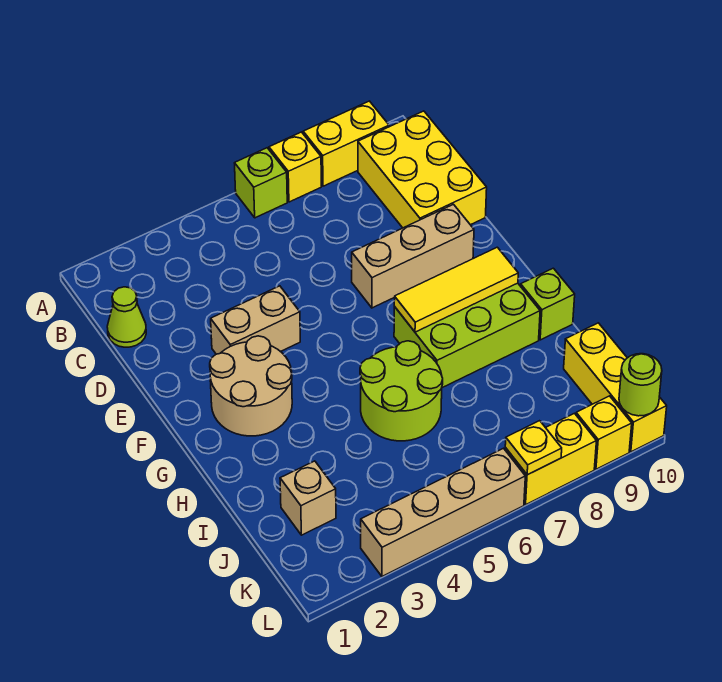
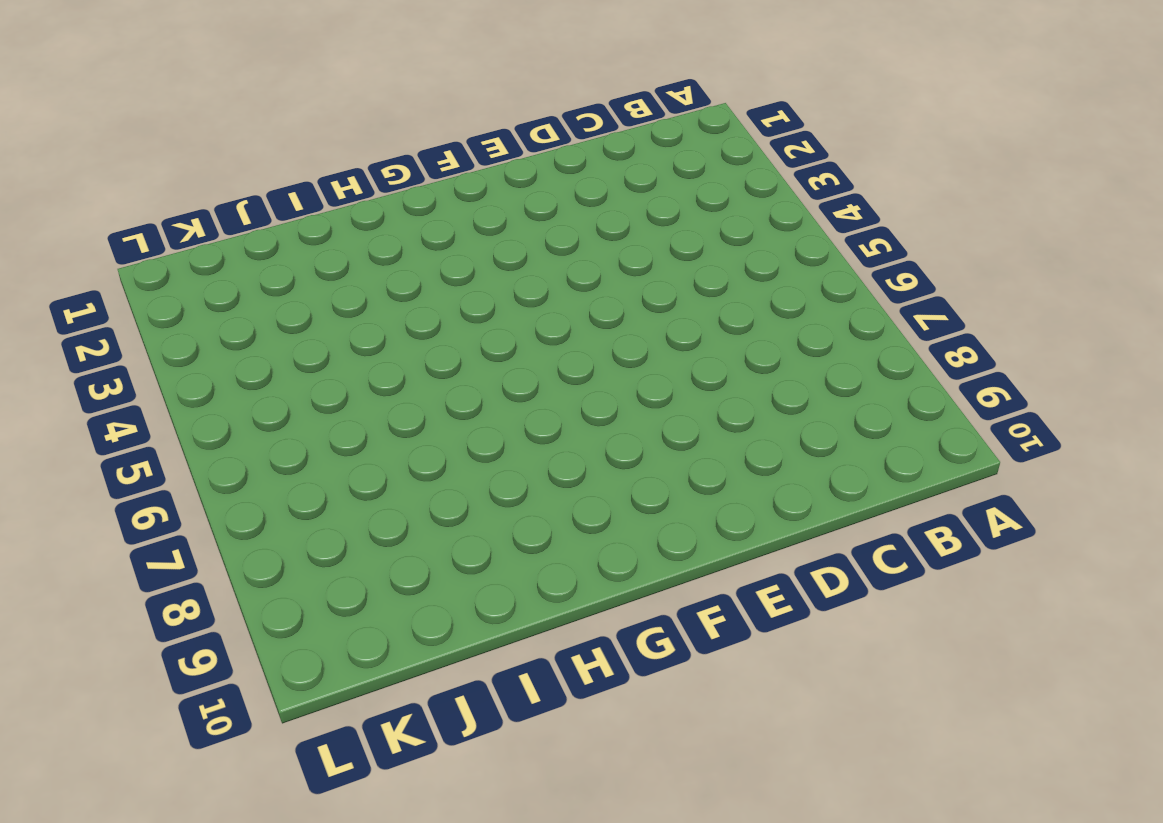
none -> lime 1x1 brick [235,148,287,218]
none -> yellow 1x1 brick [269,132,321,202]
none -> yellow 1x2 brick [303,101,389,186]

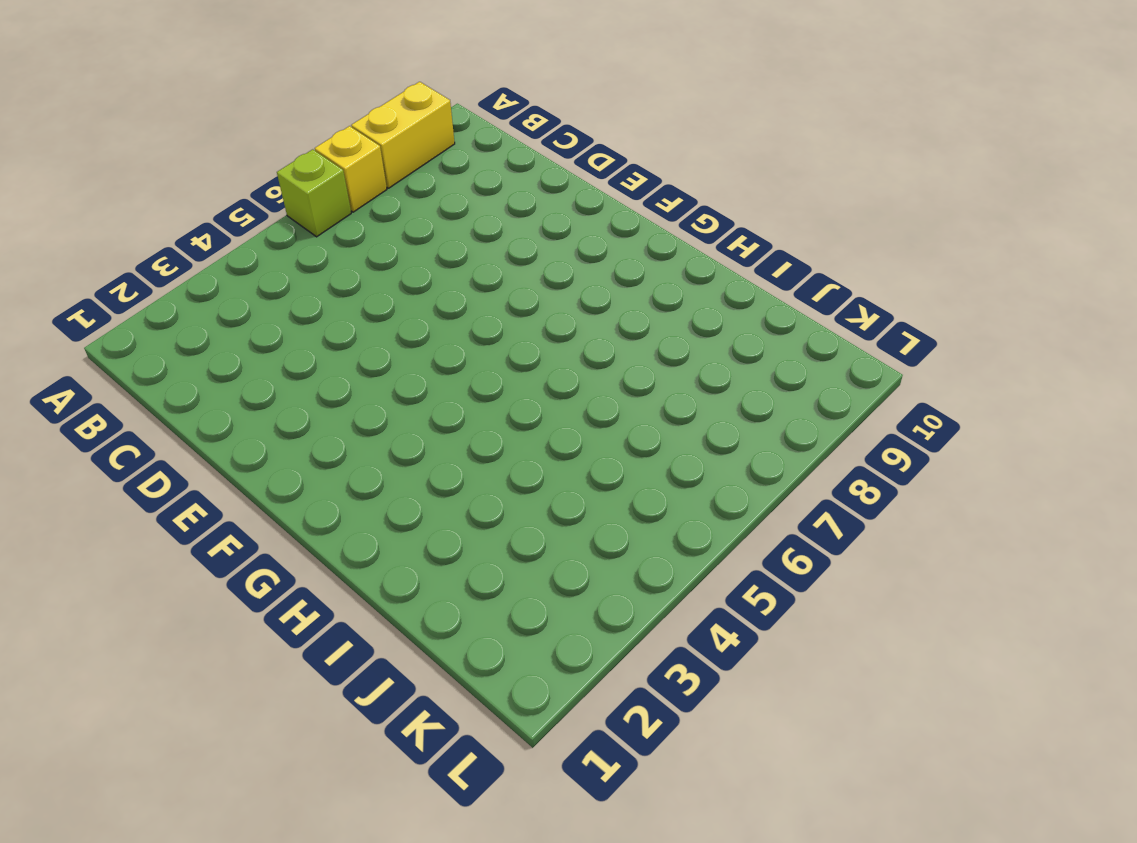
none -> yellow 2x3 brick [358,111,487,228]
none -> lime 1x1 cone [107,287,146,347]
none -> tan 1x2 brick [211,286,300,354]

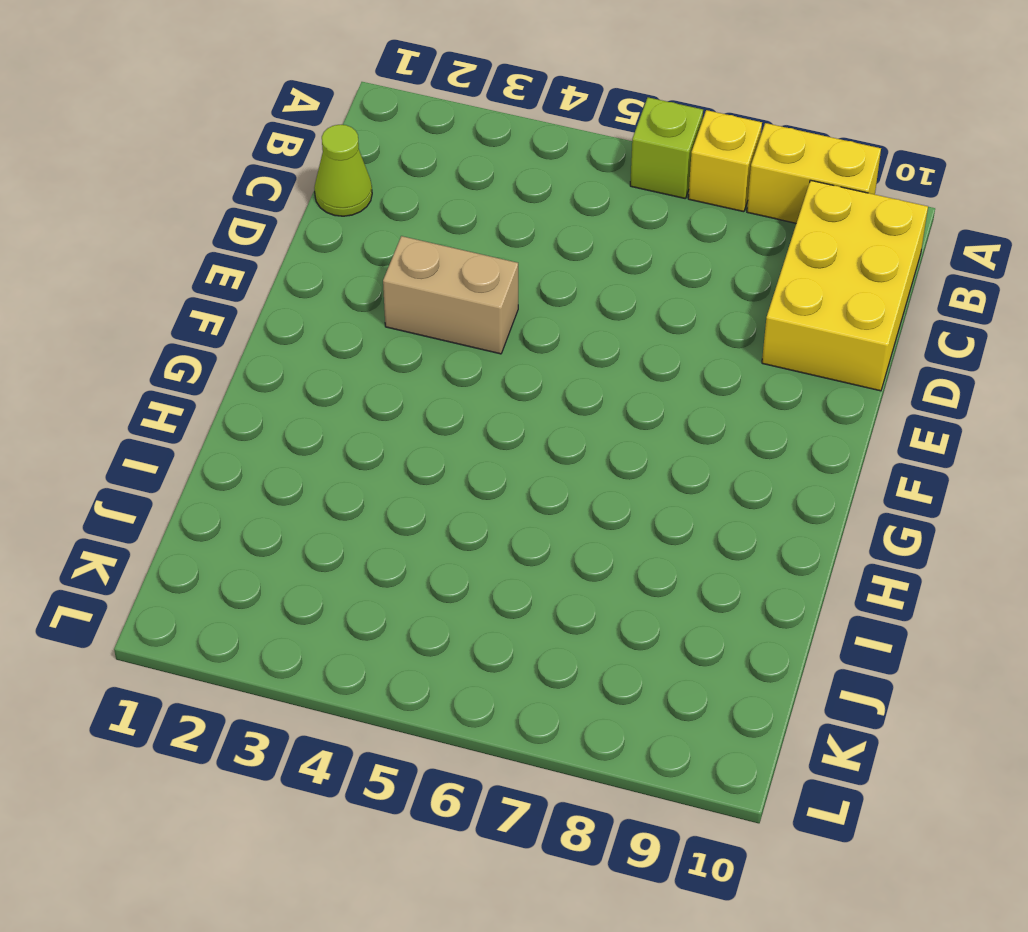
none -> tan 1x3 brick [352,204,474,308]
none -> tan 2x2 round brick [210,336,292,436]
none -> lime 2x3 brick [394,283,540,388]

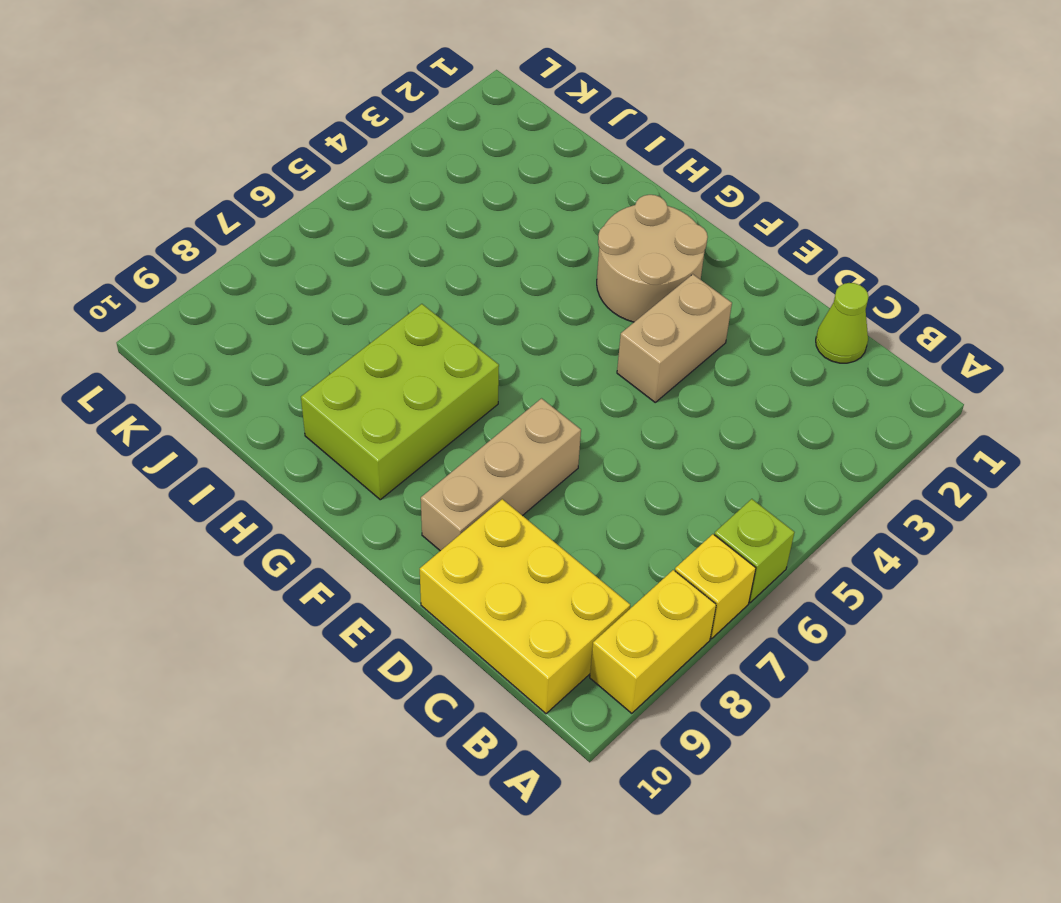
none -> lime 2x2 round brick [360,341,443,441]
none -> lime 1x1 brick [521,268,575,340]
none -> tan 1x1 brick [280,461,336,535]

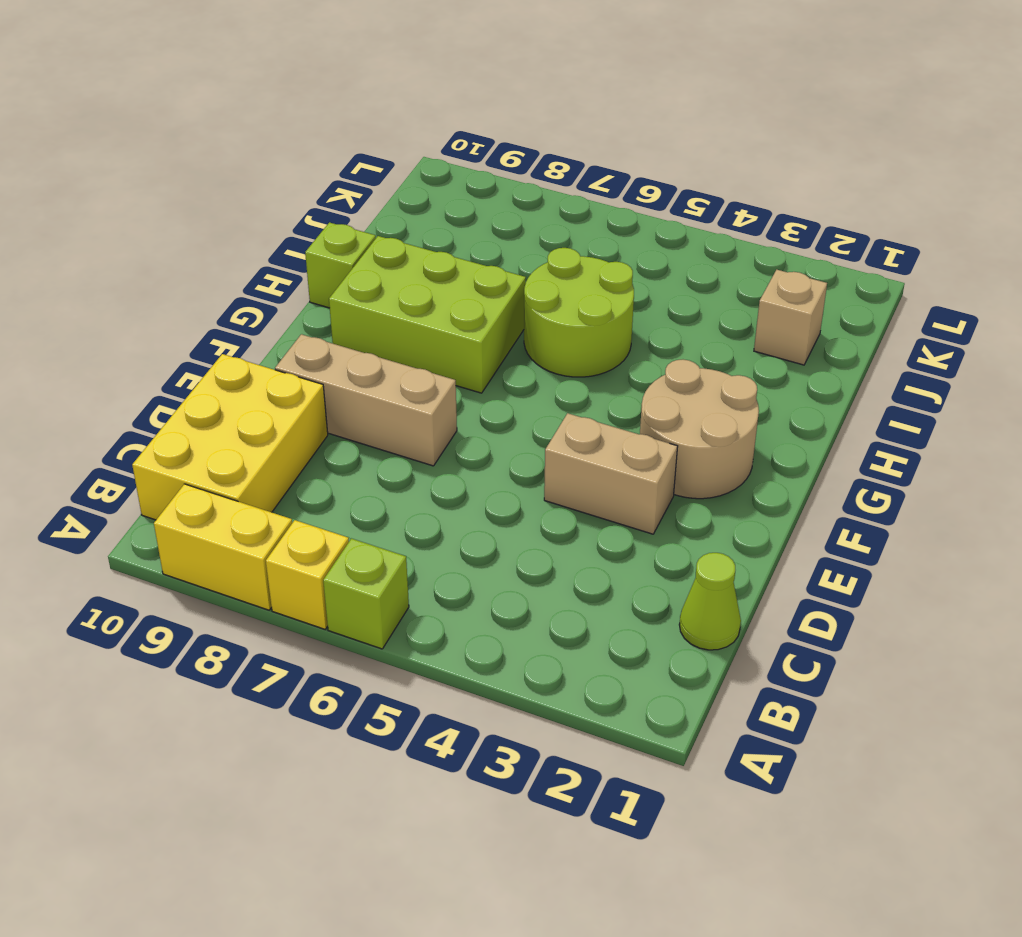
none -> yellow 1x3 brick [564,323,667,452]
none -> tan 1x4 brick [361,448,525,576]
none -> yellow 1x2 brick [505,413,596,504]

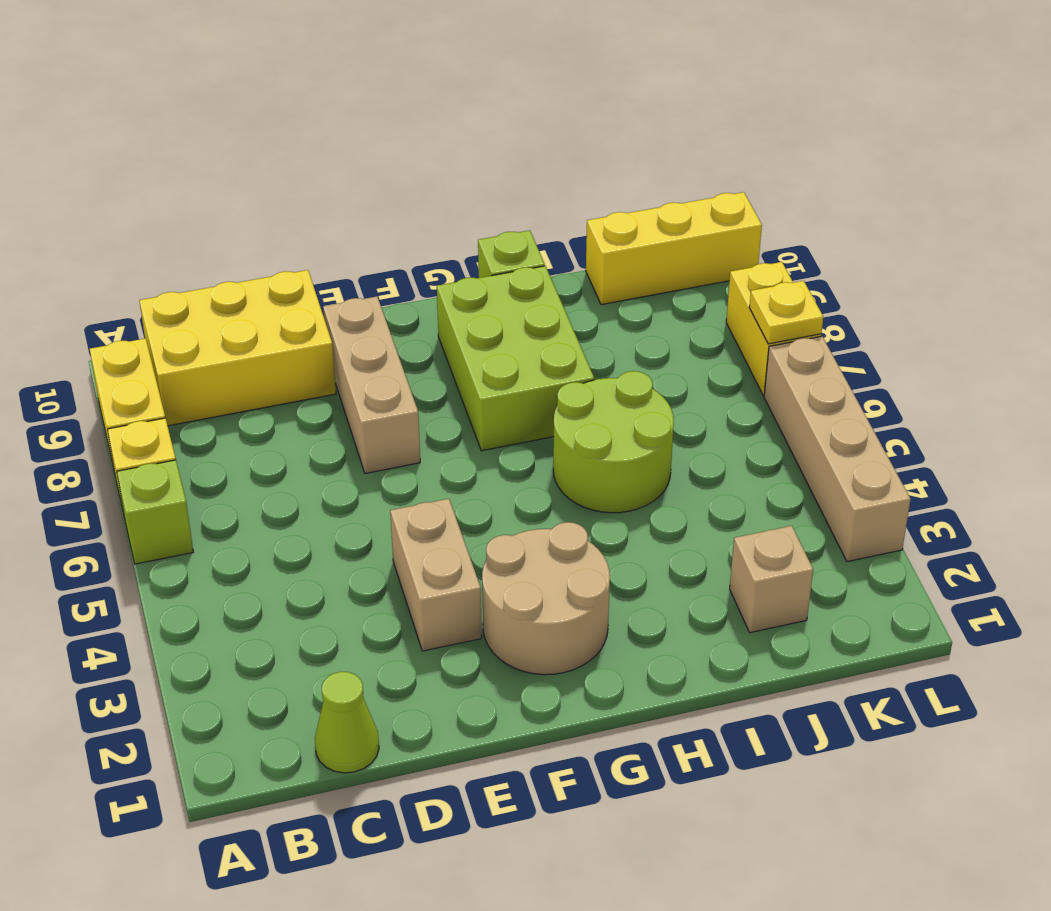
none -> yellow 1x1 brick [576,396,632,469]
none -> yellow 1x3 tile [394,247,518,332]
none -> lime 1x1 round brick [619,354,662,416]

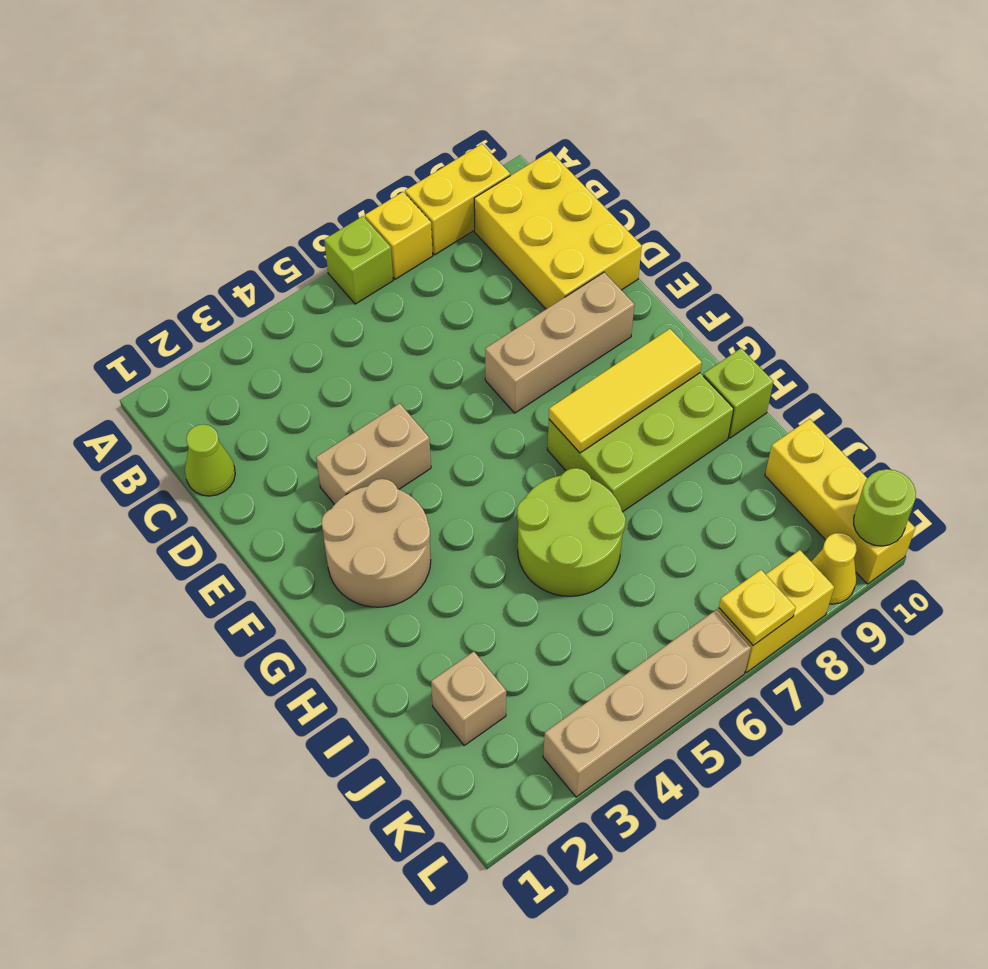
yellow 1x1 cone [811,533,857,604] -> yellow 1x1 brick [576,396,632,469]

